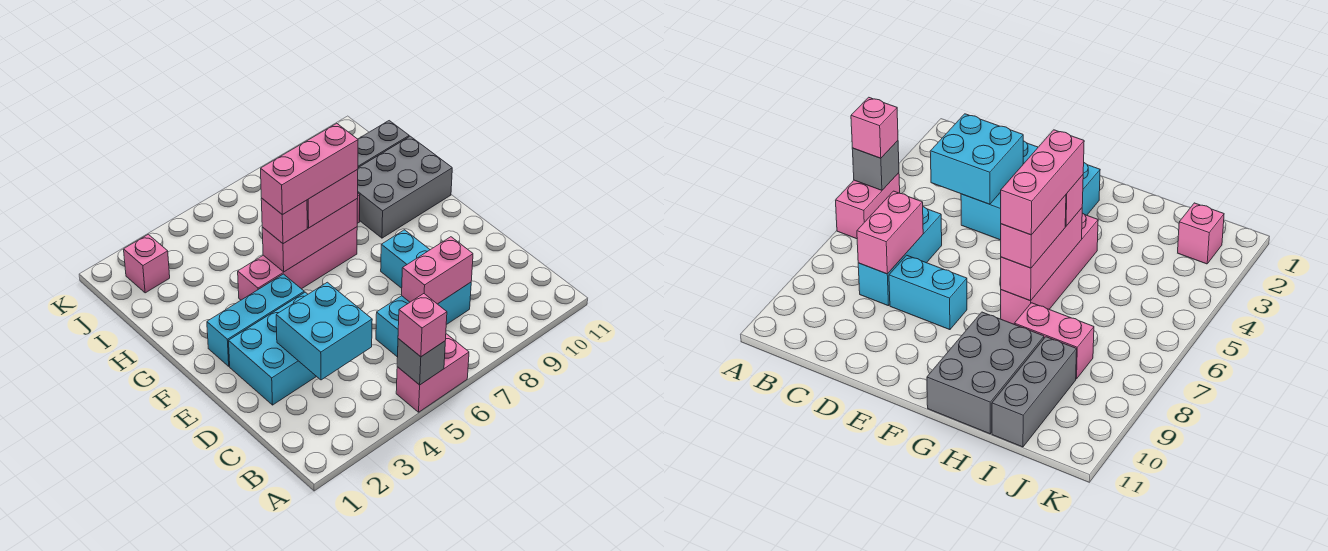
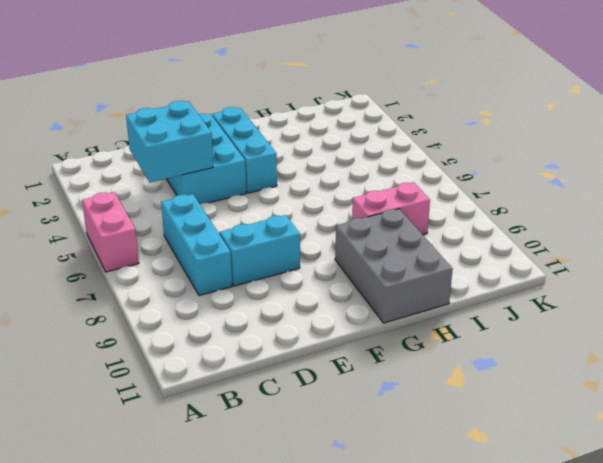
none -> pink 1x4 brick [238,227,357,300]
none -> grey 1x3 brick [358,121,409,167]
none -> pink 1x1 brick [124,234,170,293]

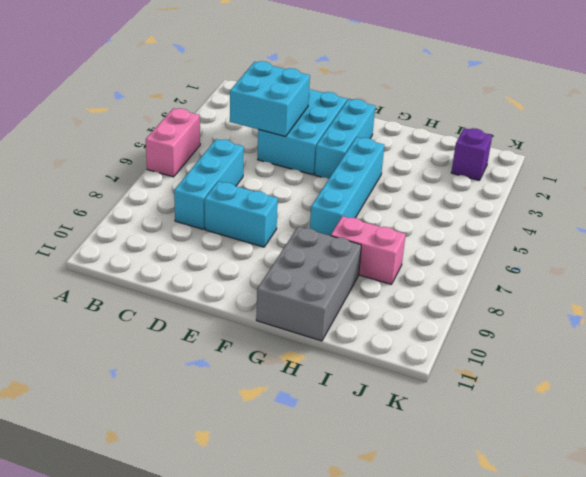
cyan 1x4 brick [310,137,384,236] -> pink 1x4 brick [238,227,357,300]
purple 1x1 brick [451,128,492,180] -> pink 1x1 brick [124,234,170,293]
none -> grey 1x3 brick [358,121,409,167]
none -> grey 1x1 brick [397,339,445,385]
none -> pink 1x2 brick [402,237,473,304]

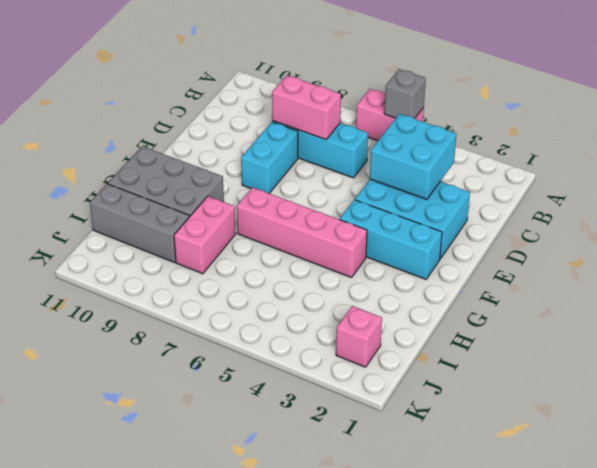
none -> pink 1x3 brick [262,199,358,272]
none -> pink 1x1 brick [398,294,447,357]
none -> pink 1x1 brick [261,198,307,244]

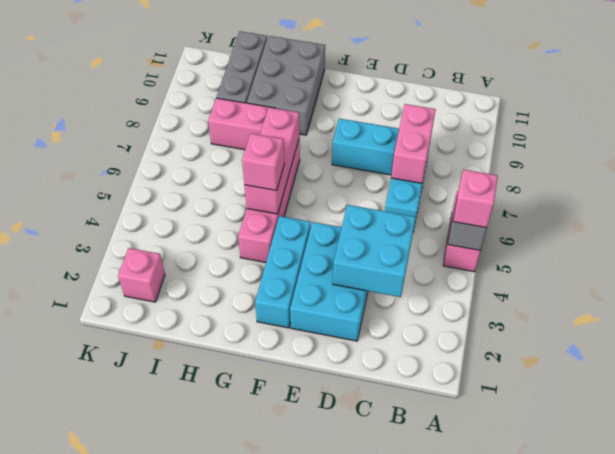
none -> pink 1x2 brick [307,169,358,228]
none -> pink 1x3 brick [261,123,358,215]

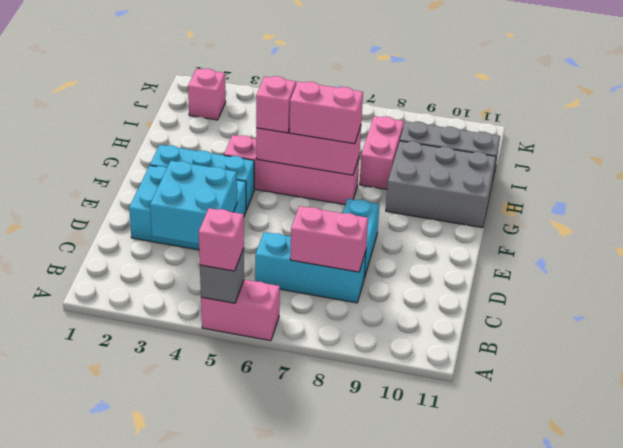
none -> pink 1x3 brick [261,123,358,215]

